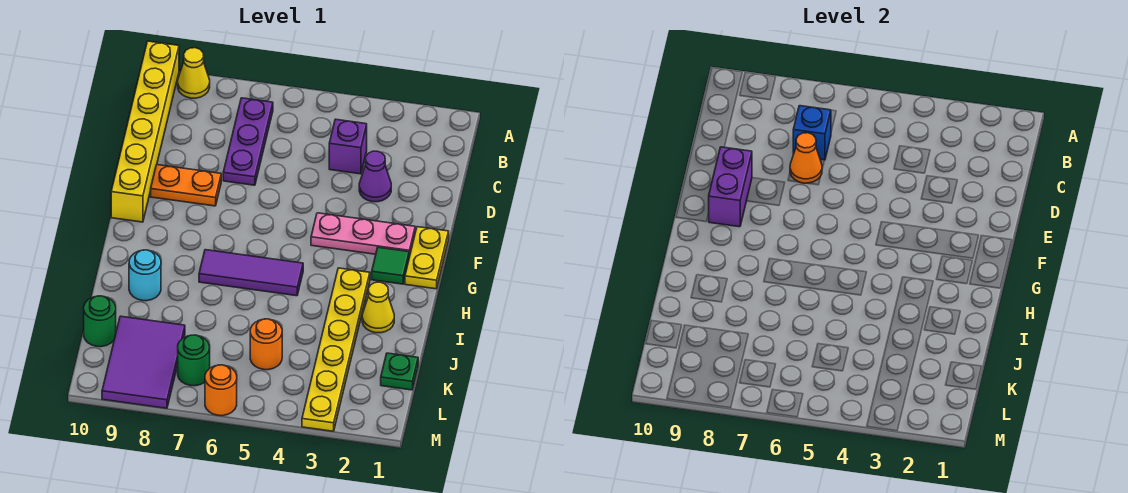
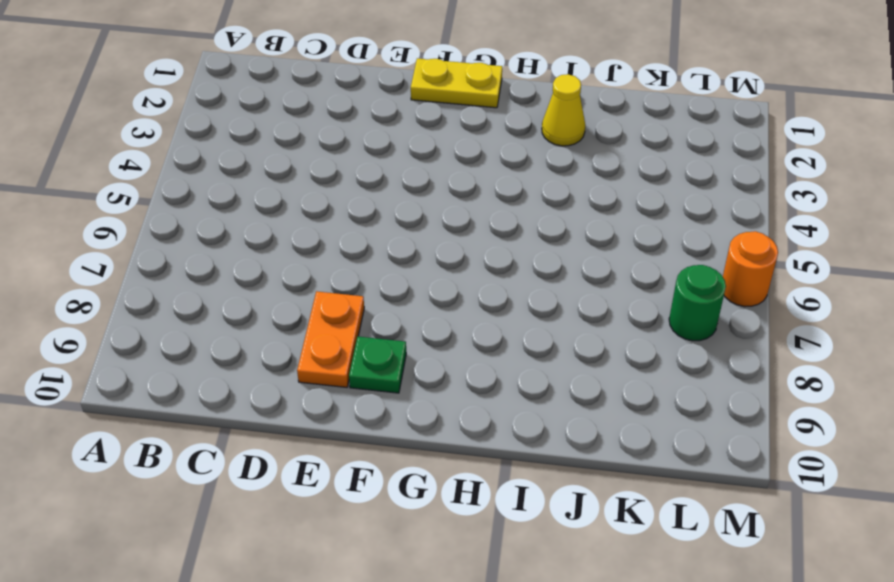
green 1x1 plate [349,337,406,393] -> green 1x1 plate moved to [381,353,418,390]
none -> yellow 1x1 cone [178,48,210,98]
none -> yellow 1x6 brick [111,41,179,222]
none -> purple 1x3 plate [223,98,273,185]

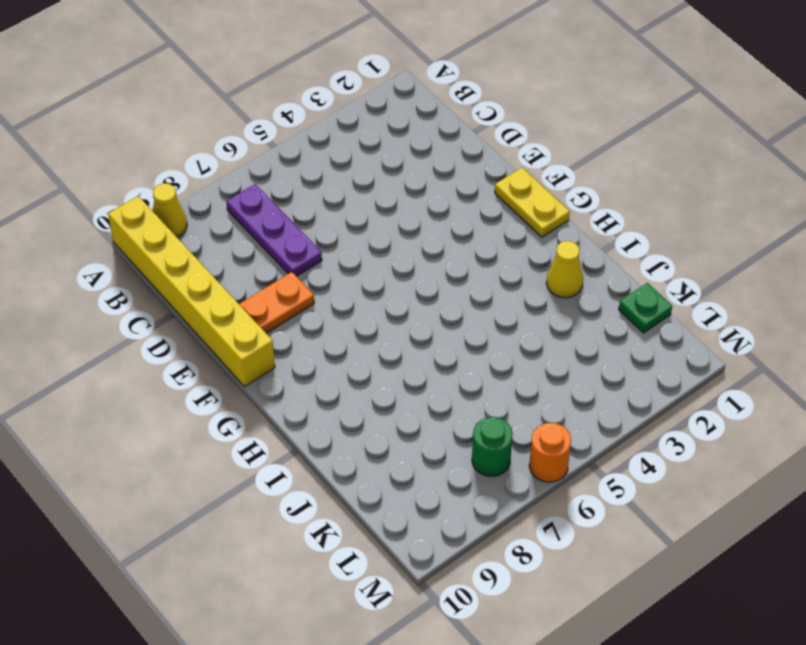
none -> purple 1x1 brick [329,119,367,174]
none -> purple 1x1 cone [359,151,391,202]
none -> pink 1x3 plate [311,213,415,257]

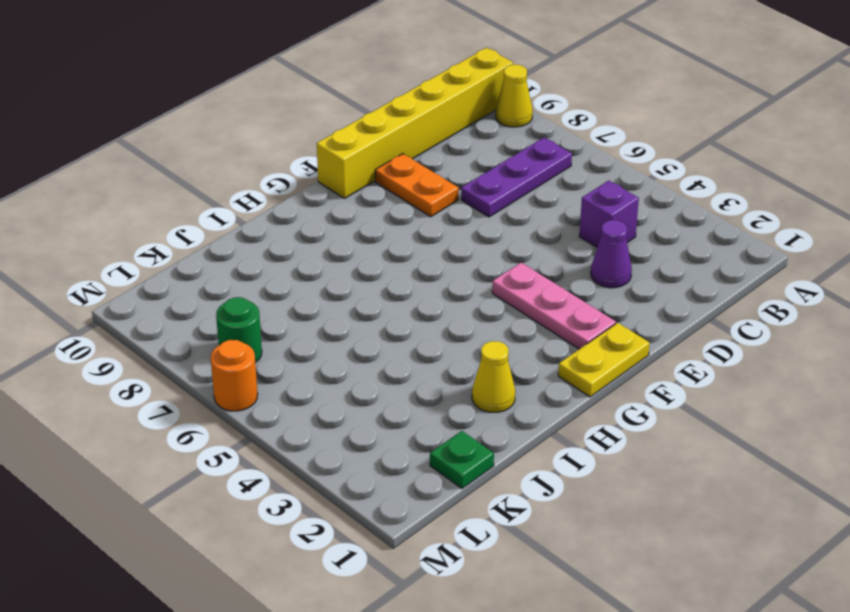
none -> green 1x1 tile [372,247,409,284]
none -> yellow 1x6 plate [302,268,370,431]
none -> purple 1x3 tile [199,250,303,296]

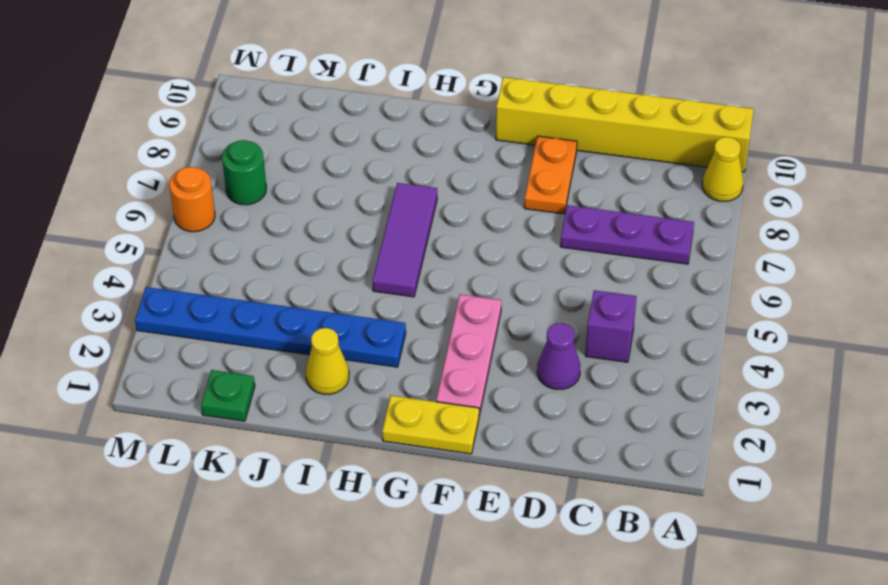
blue 1x6 plate [135,287,406,367] -> yellow 1x6 plate [302,268,370,431]
none -> green 1x1 tile [372,247,409,284]
none -> cyan 1x1 round brick [129,250,161,301]
none -> orange 1x1 round brick [250,319,282,370]

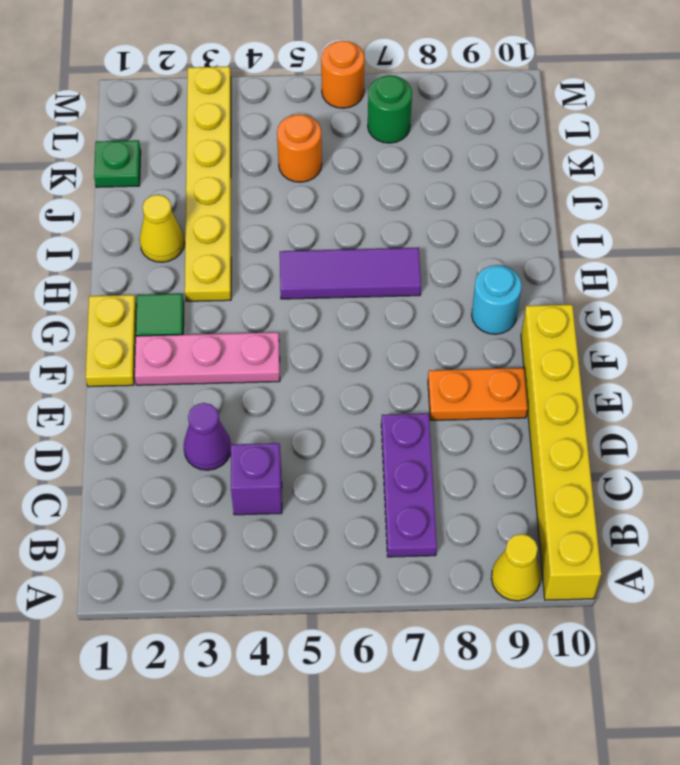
cyan 1x1 round brick [472,265,522,334] -> cyan 1x1 round brick moved to [129,250,161,301]
none -> purple 2x3 tile [102,316,185,408]
none -> green 1x1 round brick [84,296,116,347]
none -> blue 1x1 brick [793,106,831,160]

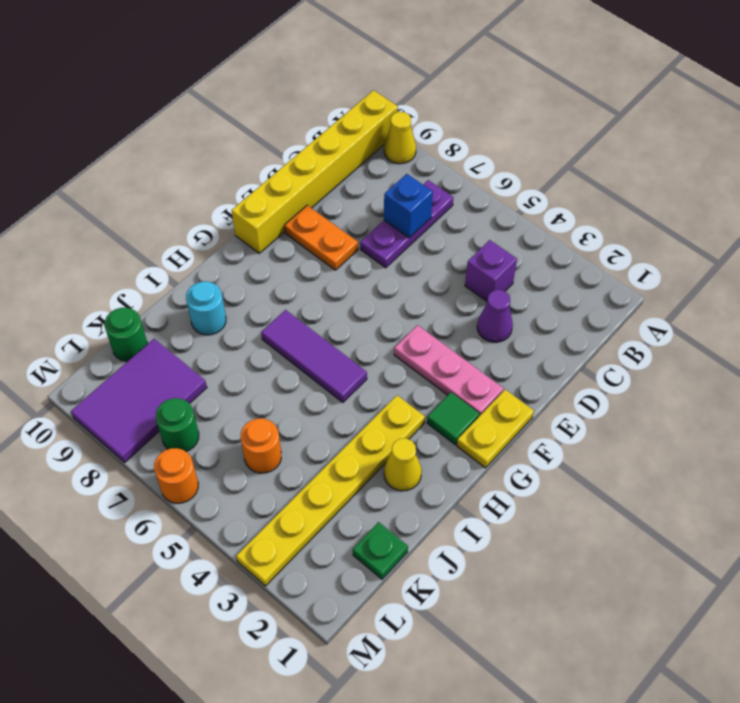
none -> orange 1x1 cone [790,133,822,183]
none -> purple 1x2 brick [709,147,752,227]

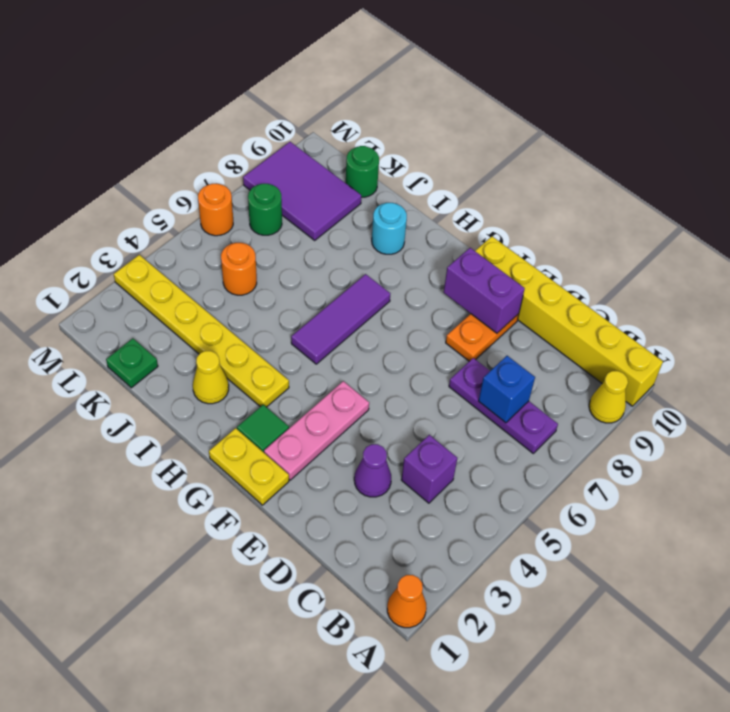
orange 1x1 cone [387,575,427,628] -> orange 1x1 cone moved to [790,133,822,183]

